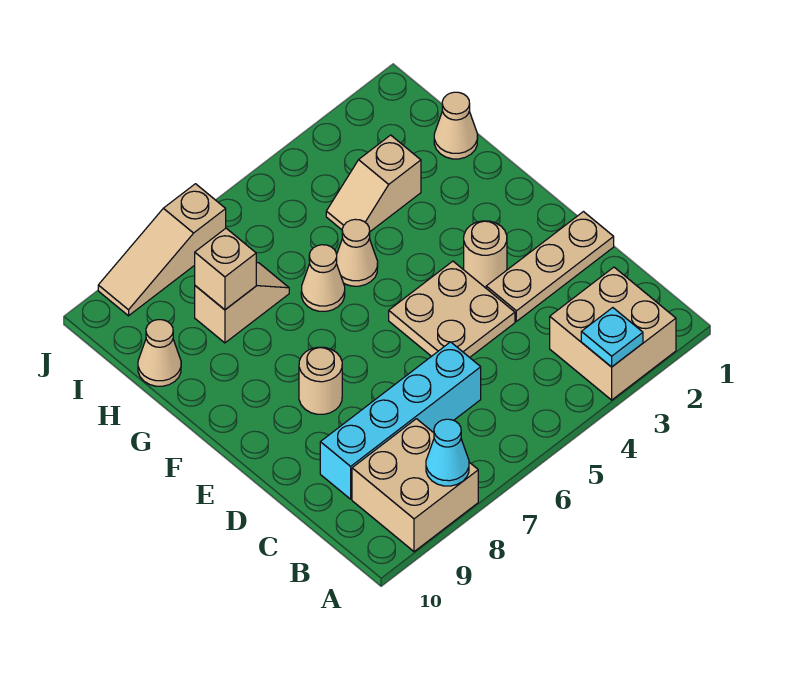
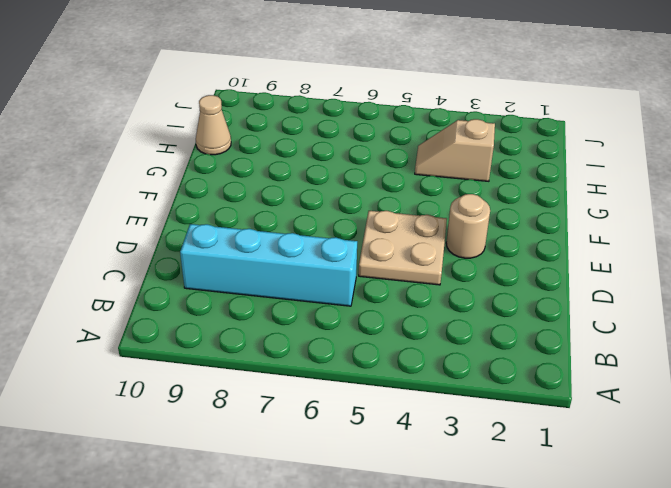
none -> tan 2x2 brick [550,267,676,400]
none -> tan 2x2 brick [352,419,478,552]
none -> tan 1x3 plate [486,212,614,321]

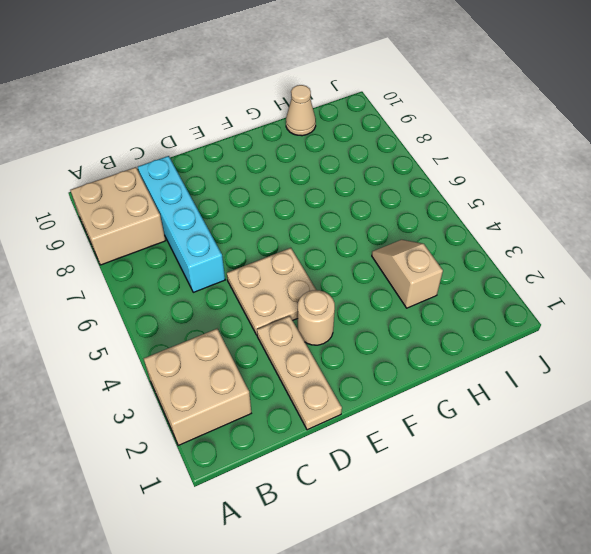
none -> tan 1x1 round brick [299,347,342,414]
none -> tan 1x1 cone [336,219,378,286]
none -> tan 1x1 cone [301,245,345,311]

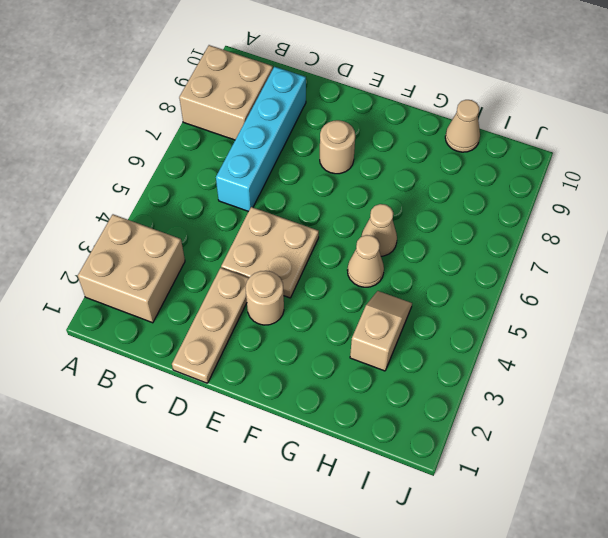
none -> tan 1x1 cone [434,92,478,159]
none -> tan 1x2 slope [195,263,289,343]
none -> tan 1x3 slope [98,184,226,316]

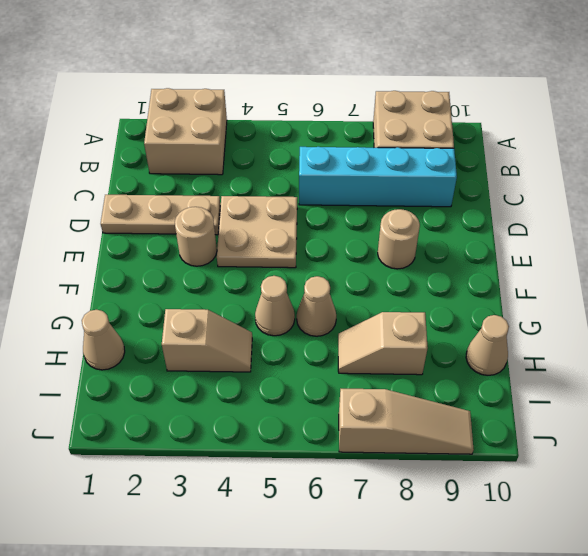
none -> cyan 1x1 plate [581,308,643,367]
none -> cyan 1x1 cone [426,419,469,486]
none -> tan 1x1 brick [195,228,256,310]

